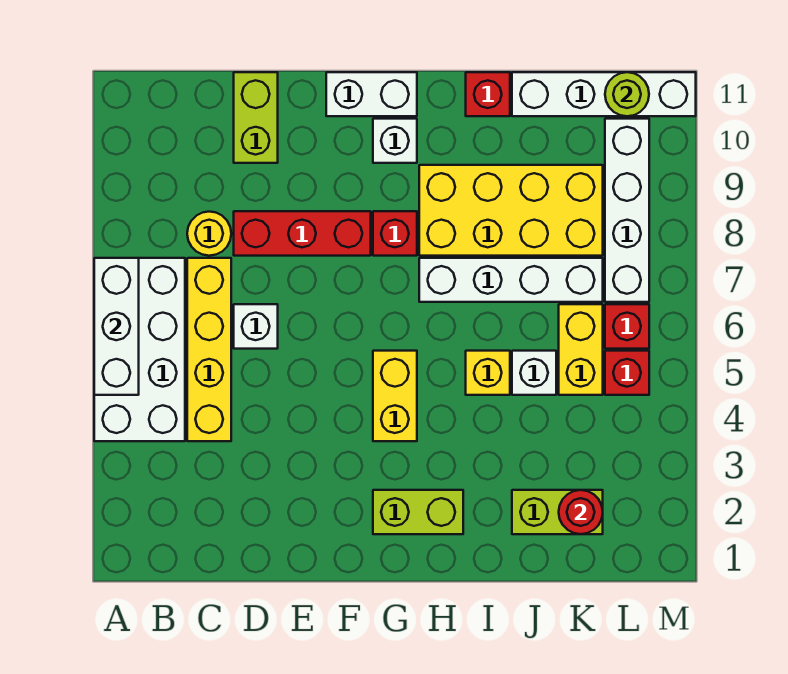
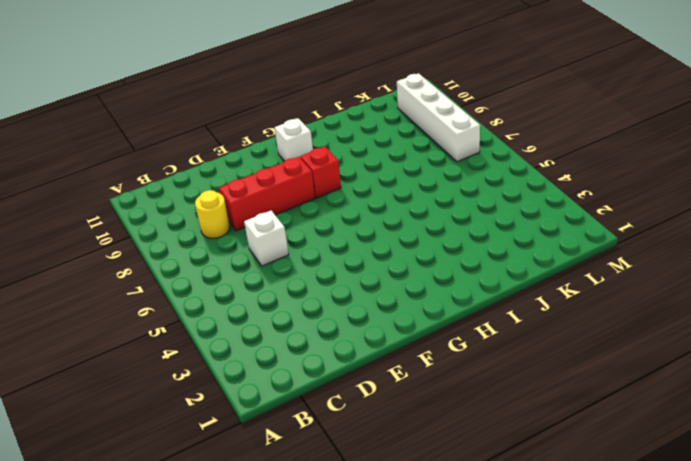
none -> white 2x4 brick [94,258,185,441]
none -> yellow 1x4 brick [187,258,231,441]
none -> lime 1x2 brick [234,72,278,163]

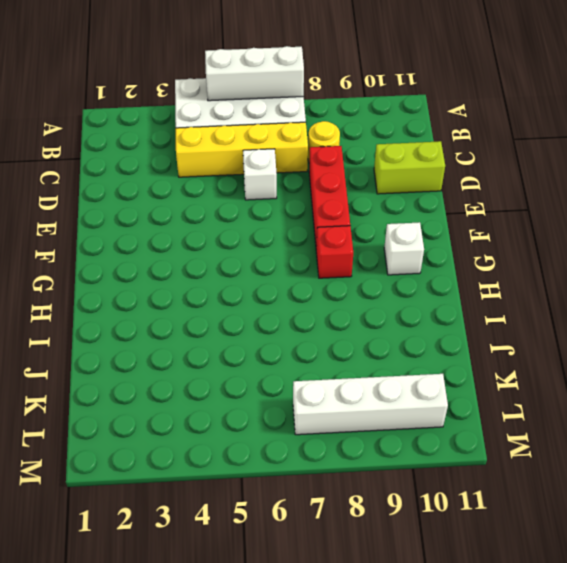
none -> white 1x2 brick [326,72,417,116]
none -> lime 1x2 brick [373,490,463,534]
none -> yellow 1x2 brick [373,351,417,441]

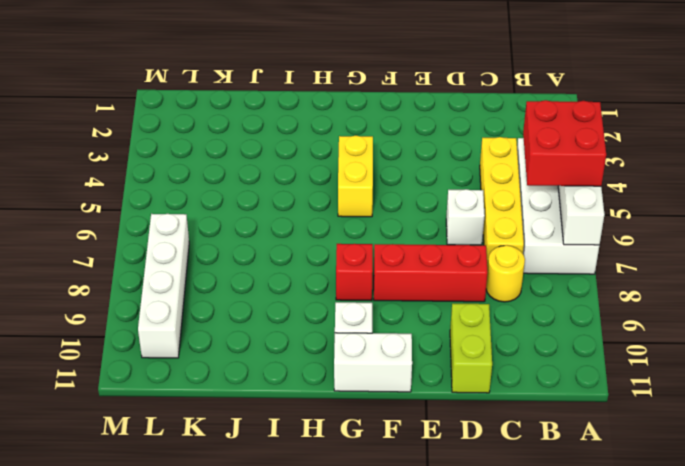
red 2x2 brick [523,100,606,186] -> none
none -> lime 1x2 brick [373,490,463,534]
none -> white 1x4 brick [419,258,603,302]
none -> yellow 2x4 brick [419,165,603,256]

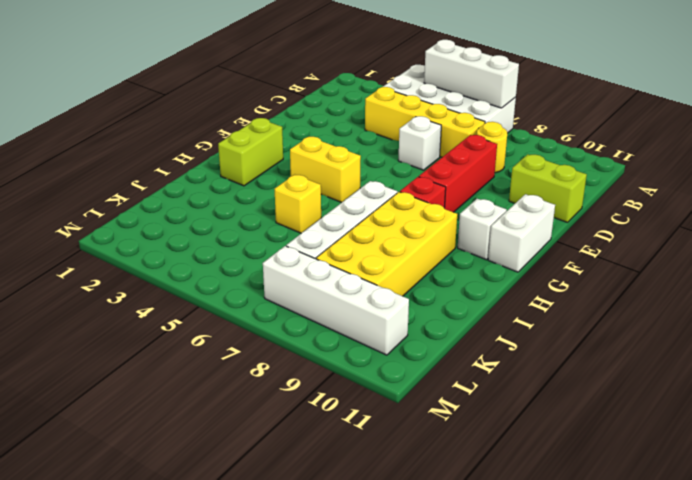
none -> red 1x1 brick [466,72,510,116]
none -> lime 1x2 brick [512,490,603,534]
none -> white 1x1 brick [512,351,556,395]

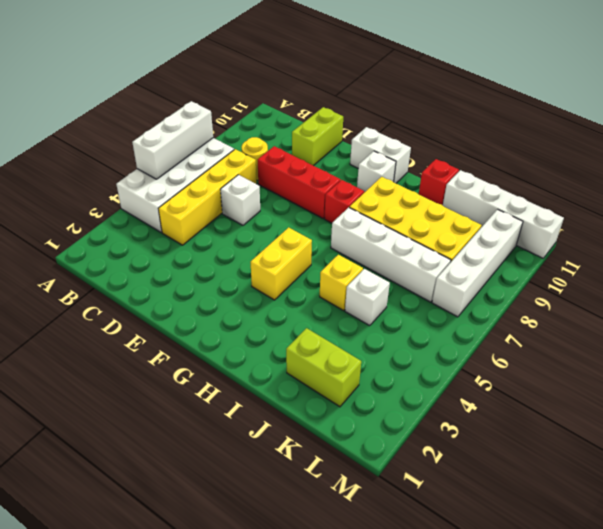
none -> lime 1x2 brick [373,490,463,534]
none -> yellow 1x2 brick [559,304,603,395]
none -> red 1x1 brick [605,351,649,395]

